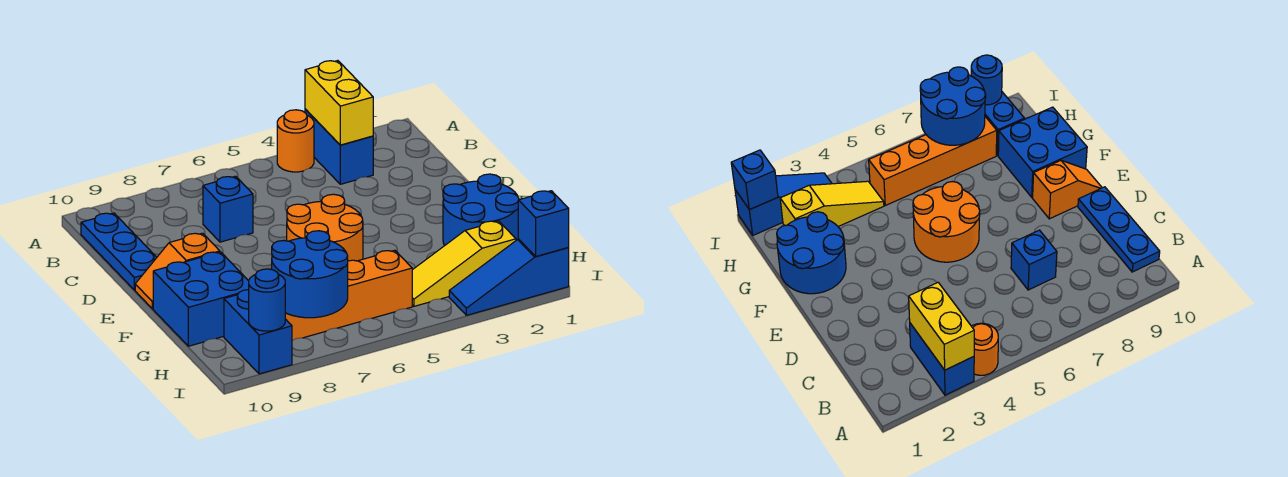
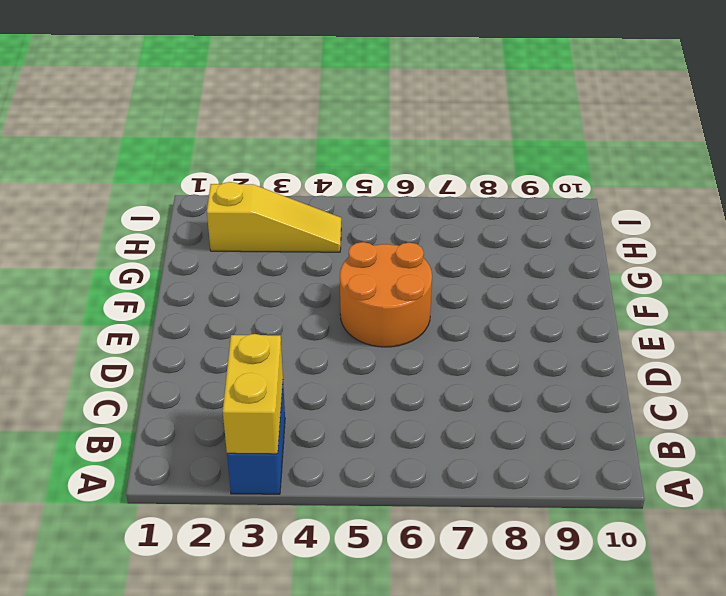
none -> orange 1x1 round brick [277,110,314,172]
none -> blue 1x3 plate [81,213,157,290]
none -> blue 1x1 brick [203,176,253,242]

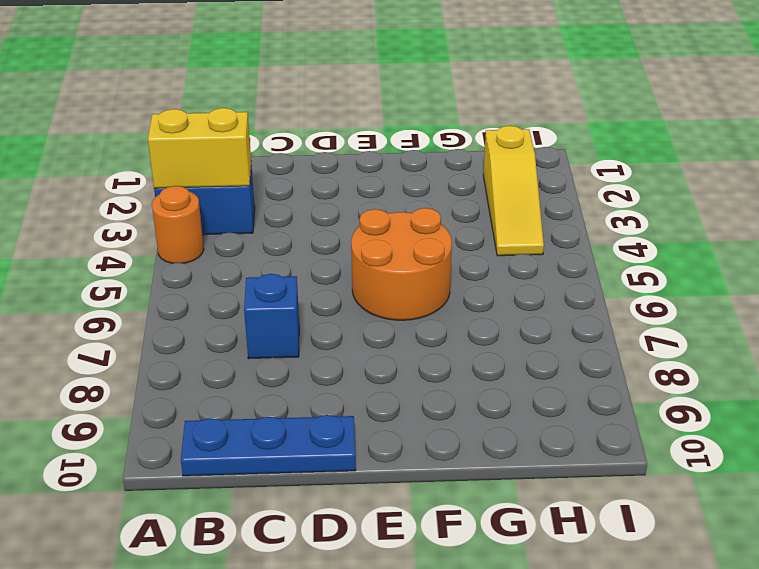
none -> orange 1x2 slope [135,233,220,309]
none -> blue 2x2 round brick [443,174,519,246]
none -> blue 2x2 brick [153,252,249,346]

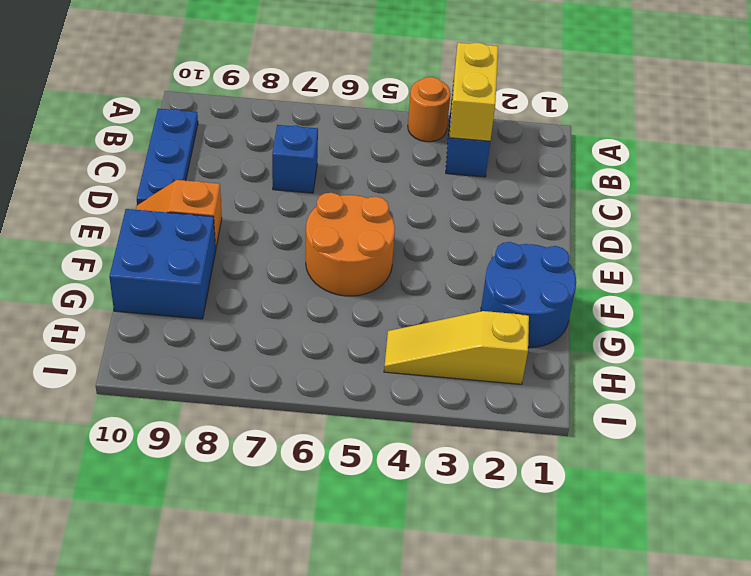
none -> orange 1x4 brick [285,250,412,340]
none -> blue 1x2 brick [224,290,292,374]
none -> blue 1x3 slope [449,239,569,315]

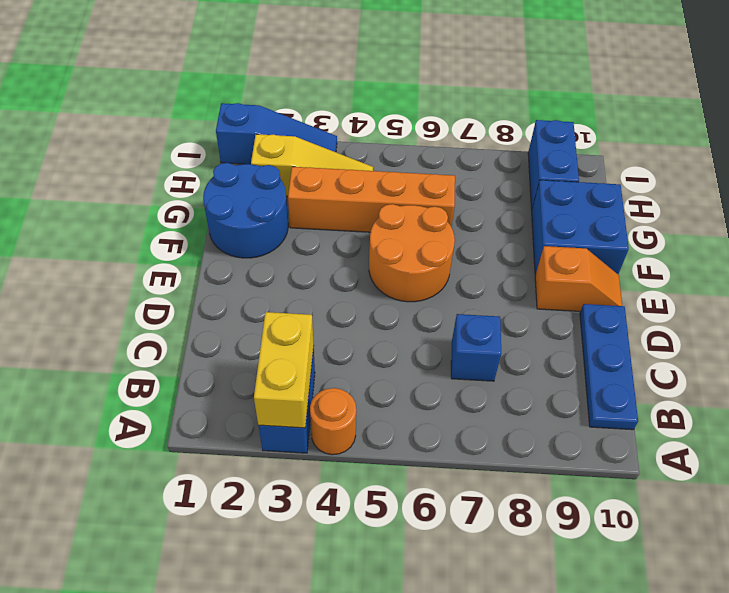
orange 1x4 brick [288,167,455,232] -> orange 1x4 brick moved to [285,250,412,340]
none -> blue 2x2 round brick [272,231,348,318]
none -> blue 1x1 brick [518,191,569,256]
none -> blue 1x1 round brick [249,269,285,331]

